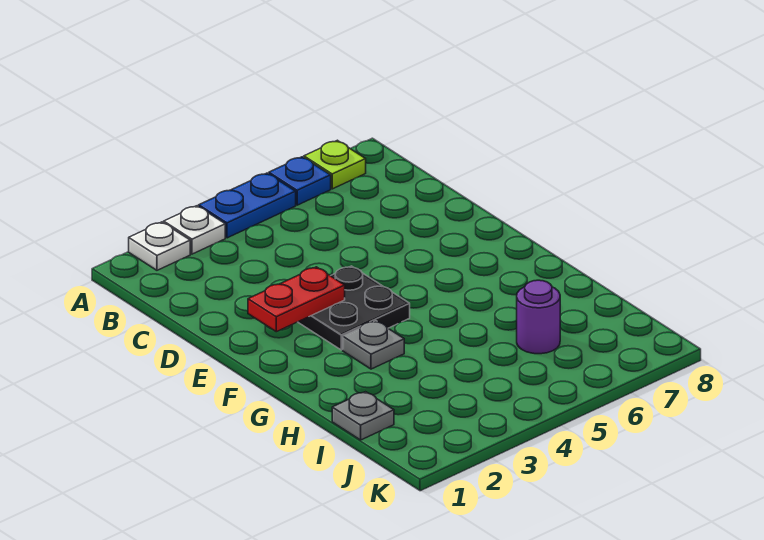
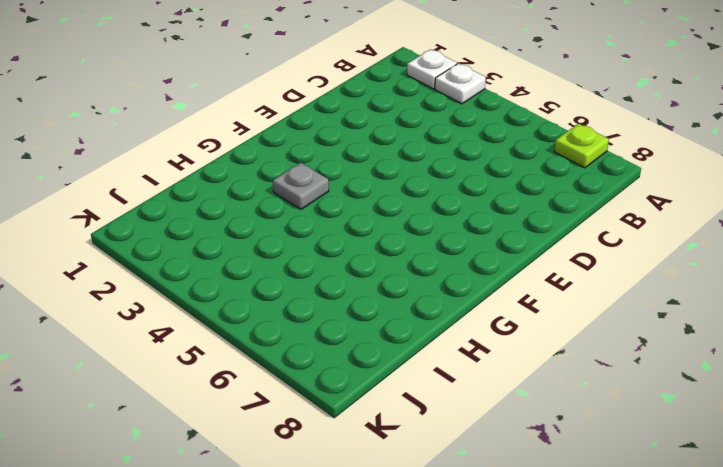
none -> blue 1x2 plate [199,173,296,238]
none -> blue 1x1 plate [269,157,331,205]

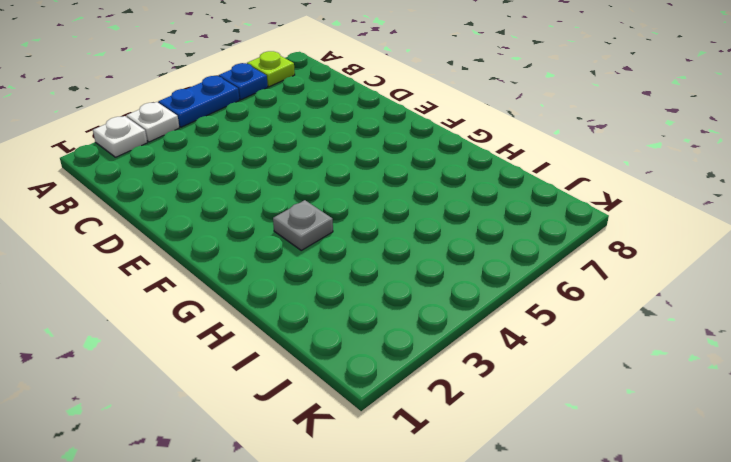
none -> black 2x2 plate [298,266,410,350]
none -> grey 1x1 plate [332,392,394,440]

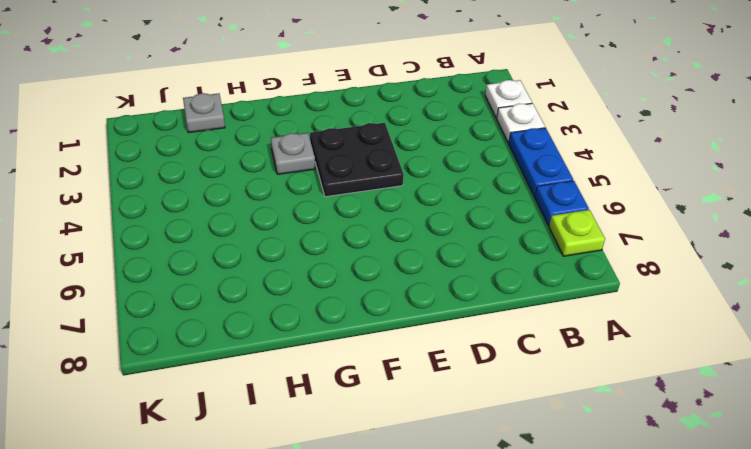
none -> purple 1x1 round brick [517,280,560,354]
none -> red 1x2 plate [248,267,345,332]

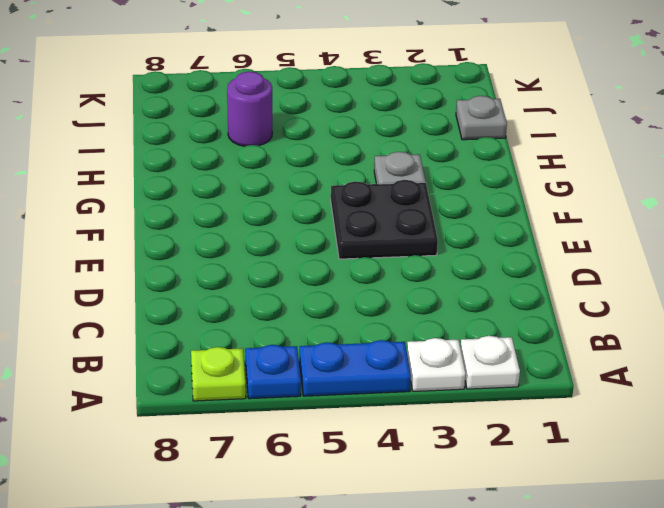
none -> red 1x2 plate [248,267,345,332]

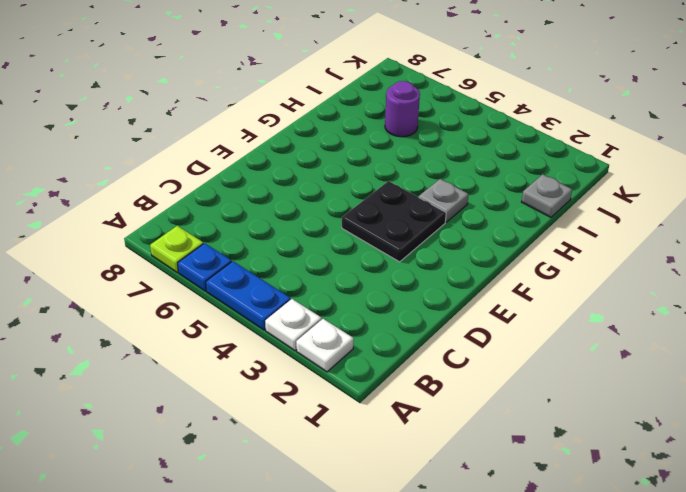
none -> red 1x2 plate [248,267,345,332]

